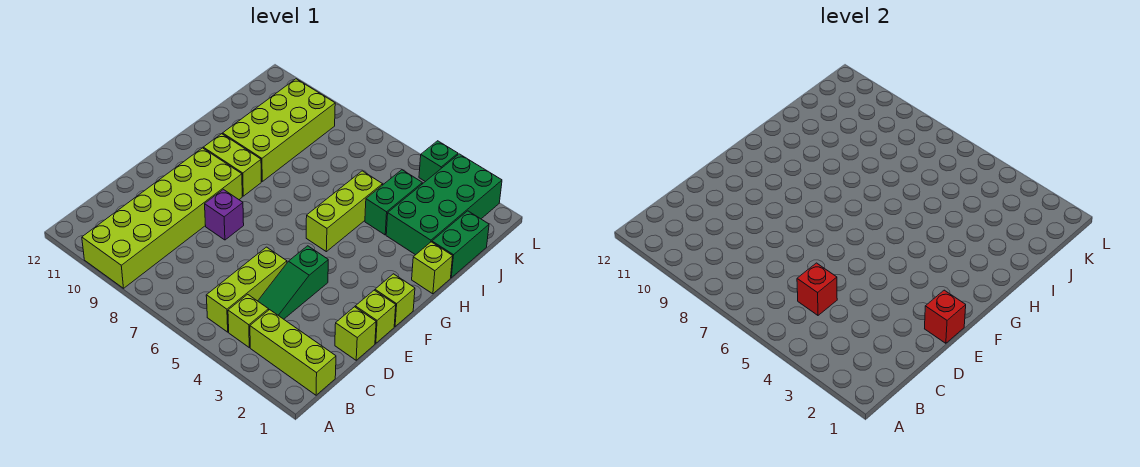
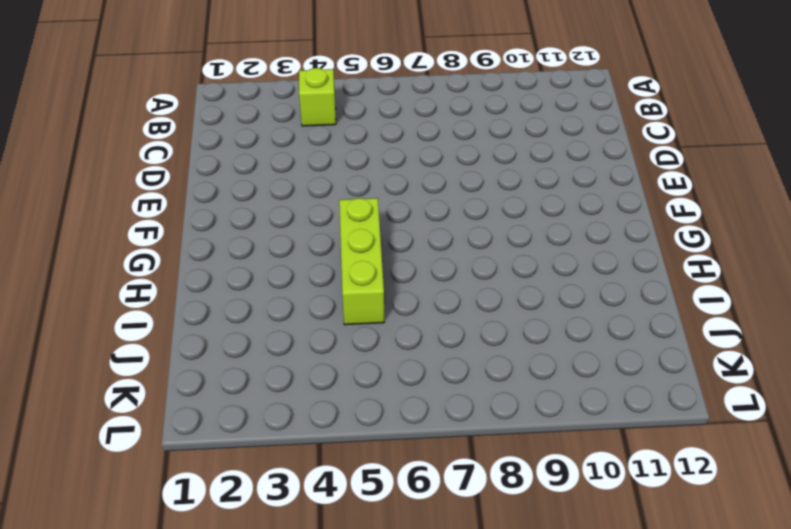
none -> lime 2x6 brick [82,148,242,288]
none -> lime 1x3 brick [250,310,336,395]
none -> lime 1x3 brick [206,247,287,332]

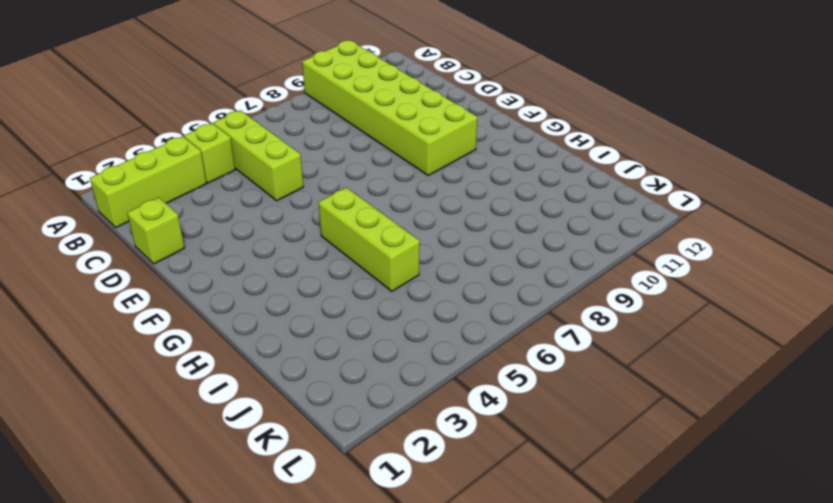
none -> green 1x3 slope [258,246,328,319]
none -> lime 1x1 brick [355,290,396,343]
none -> purple 1x1 brick [205,189,244,240]

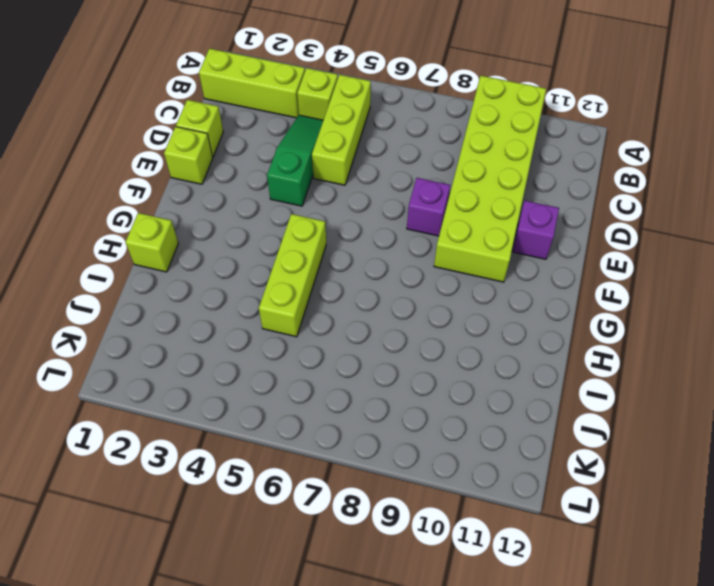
purple 1x1 brick [512,201,559,259] -> none
none -> lime 1x1 brick [375,274,415,326]
none -> lime 1x2 brick [203,134,261,196]
none -> lime 2x4 brick [223,79,335,181]

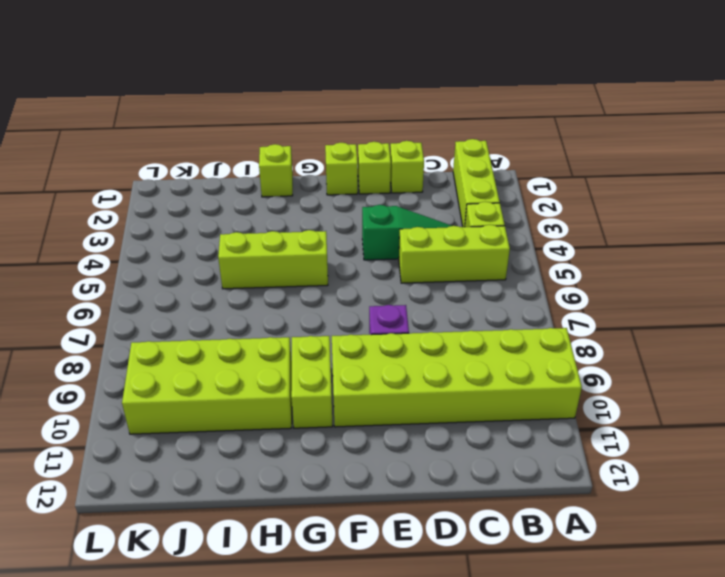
none -> green 1x2 brick [432,211,489,278]
none -> green 2x4 brick [386,154,502,255]
none -> green 1x2 brick [365,170,422,235]

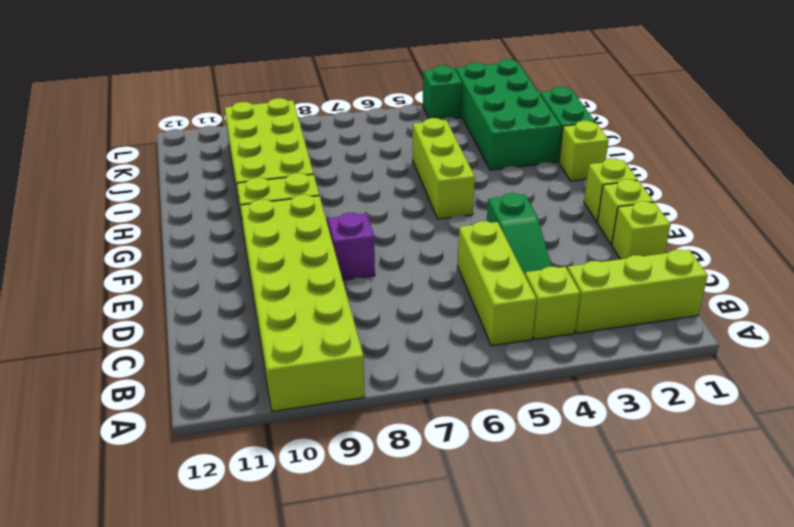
none -> green 1x2 brick [365,170,422,235]
none -> red 1x1 brick [797,263,837,315]
none -> red 1x1 brick [925,290,966,343]

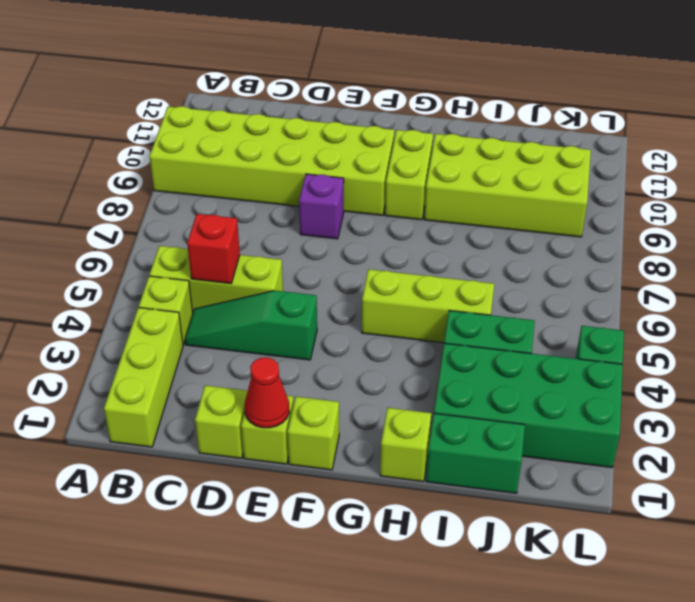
red 1x1 cone [245,357,289,428] -> red 1x1 brick [925,290,966,343]

